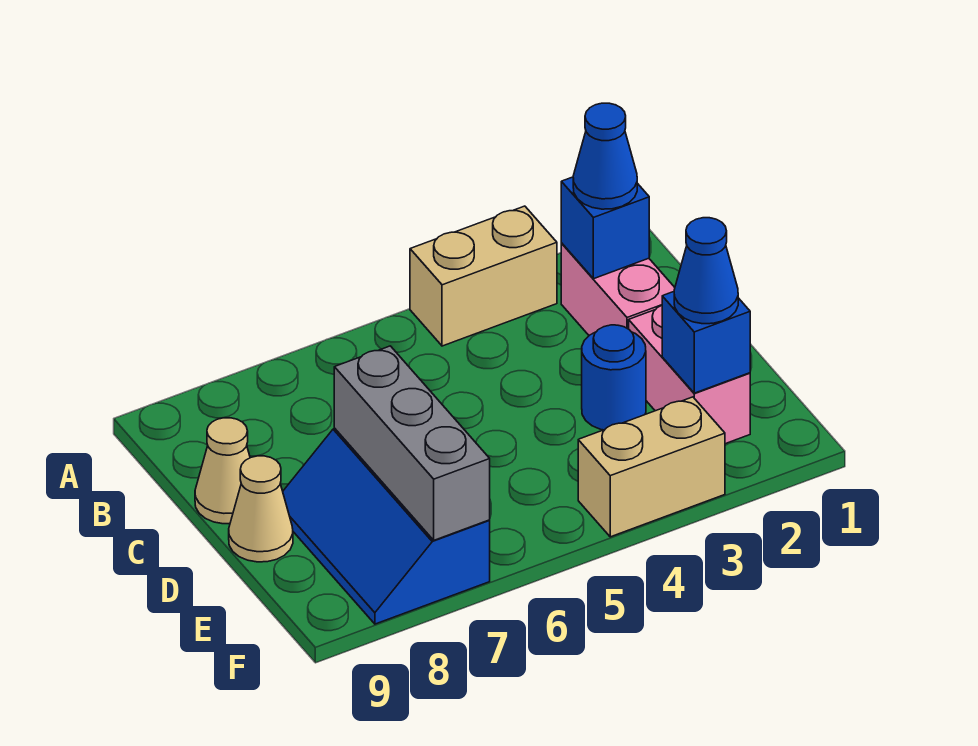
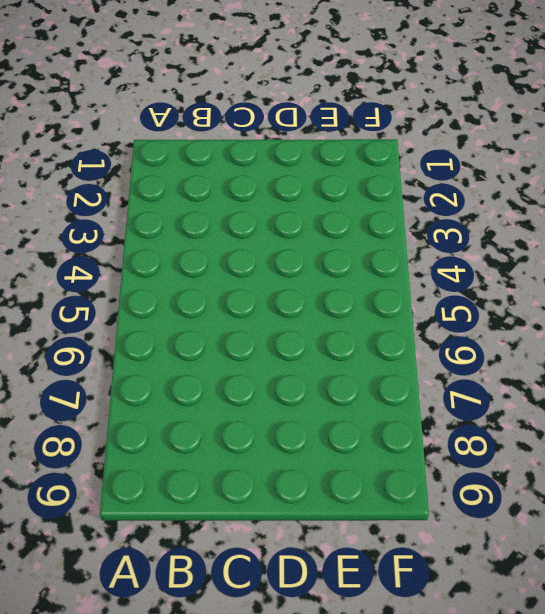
none -> tan 1x2 brick [410,206,557,346]
none -> pink 1x2 brick [561,243,675,335]
none -> tan 1x1 cone [195,418,250,524]

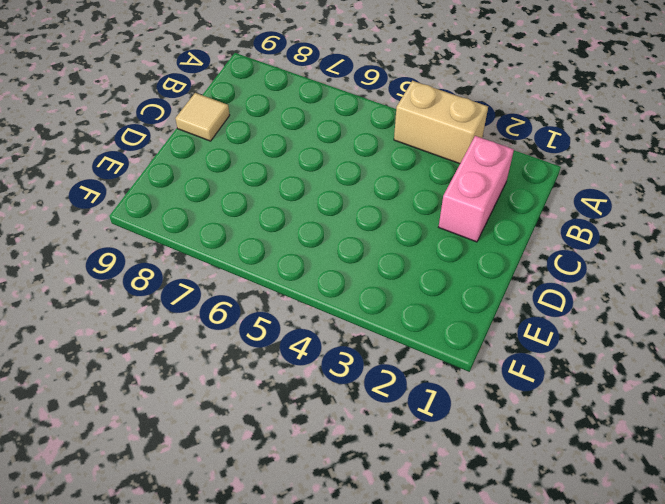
tan 1x1 tile [175,93,230,141] -> tan 1x1 cone [195,418,250,524]
none -> pink 1x2 brick [629,305,750,444]
none -> blue 1x1 round brick [582,325,646,430]
none -> blue 2x3 slope [283,429,490,624]

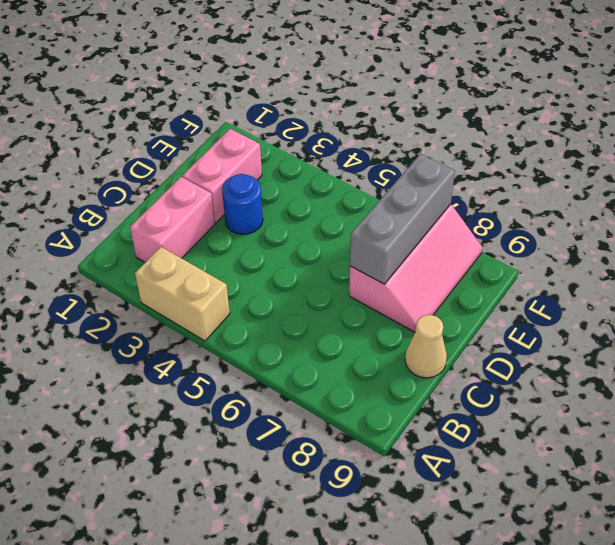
pink 2x3 slope [349,204,482,332] -> blue 2x3 slope [283,429,490,624]
none -> tan 1x1 cone [229,456,293,562]
none -> tan 1x2 brick [578,397,725,537]
none -> blue 1x1 brick [561,177,649,279]

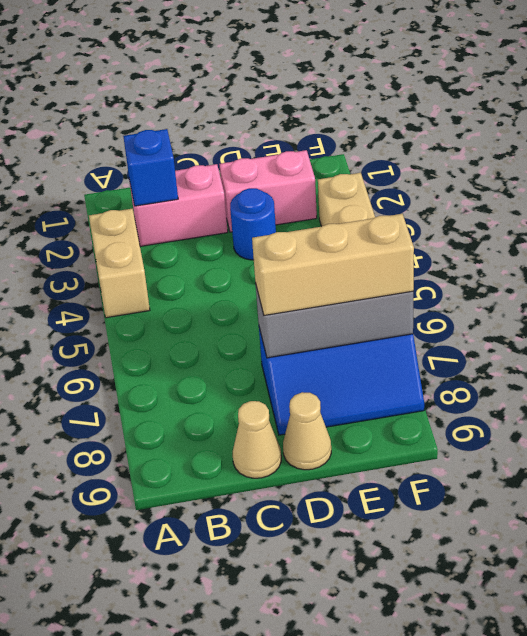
tan 1x3 brick [252,214,414,315] -> none
none -> blue 1x1 brick [662,292,750,393]
none -> blue 1x1 cone [573,103,637,209]
none -> blue 1x1 cone [674,218,738,324]

